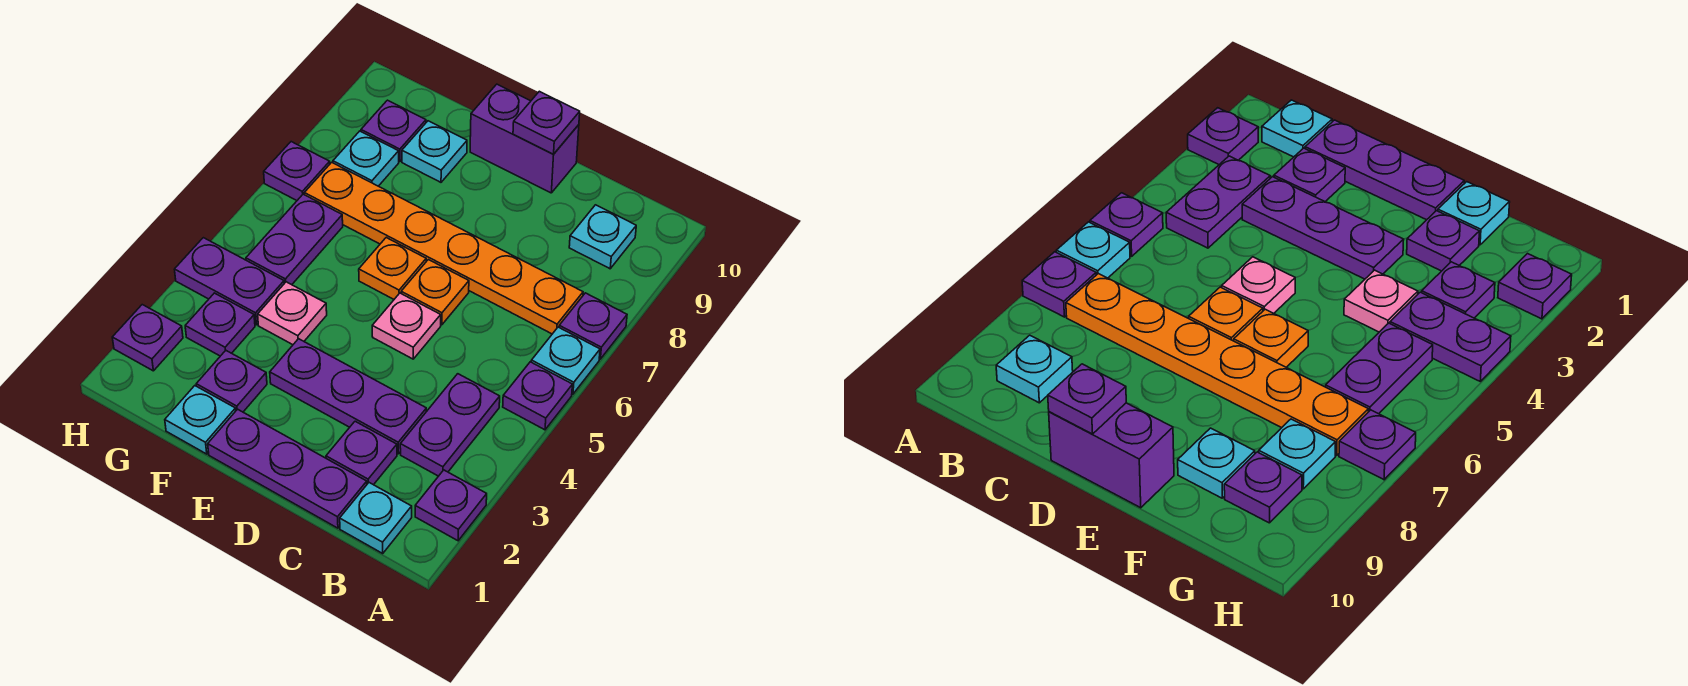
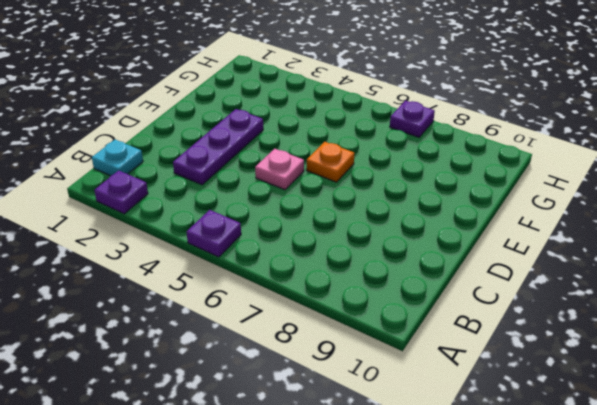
none -> cyan 1x1 plate [531,327,600,394]
none -> purple 1x1 plate [559,293,627,359]
none -> purple 1x2 plate [400,374,500,476]

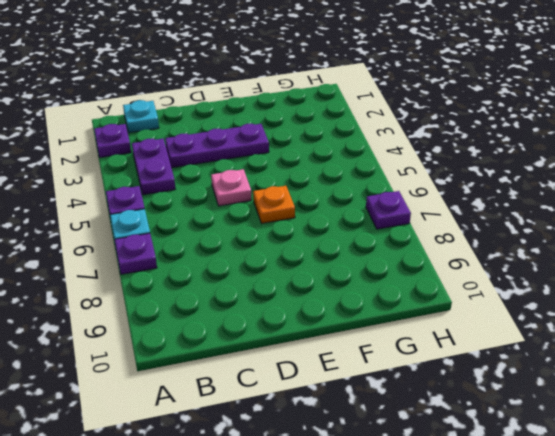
none -> orange 1x6 plate [304,162,583,334]
none -> cyan 1x1 plate [569,205,636,269]
none -> purple 1x3 plate [208,409,367,528]

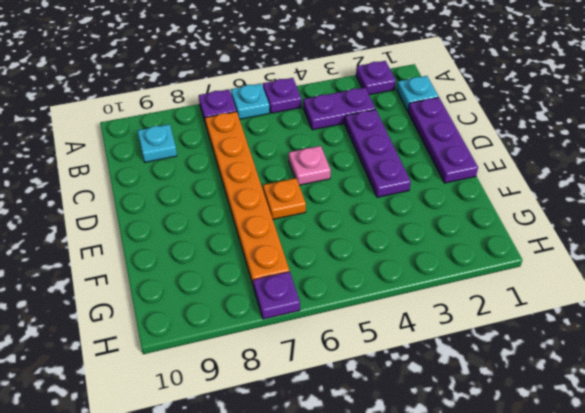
none -> purple 1x1 plate [326,421,397,485]
none -> orange 1x1 plate [401,260,469,325]
none -> purple 1x2 brick [470,84,579,193]

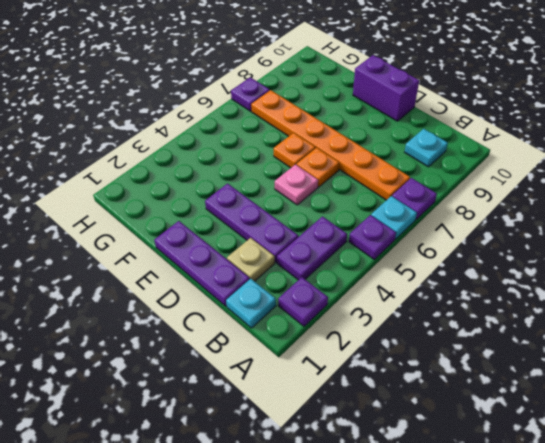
tan 1x1 plate [227,238,275,281] -> purple 1x1 plate [326,421,397,485]
none -> cyan 1x1 plate [165,386,236,454]
none -> purple 1x1 plate [196,350,267,412]
none -> pink 1x1 plate [258,282,327,345]

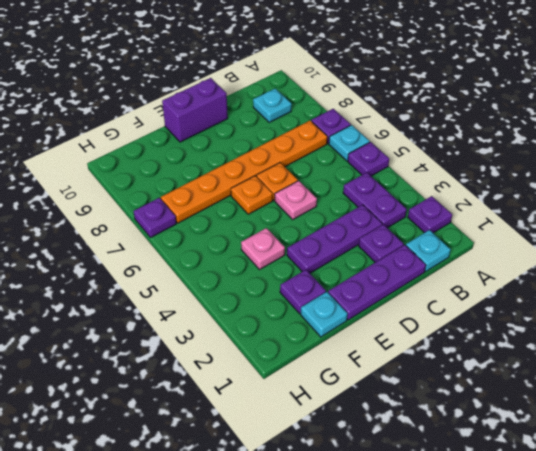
none -> cyan 1x1 plate [402,121,467,182]
none -> purple 1x1 plate [185,293,255,356]
none -> purple 1x2 plate [174,238,284,325]

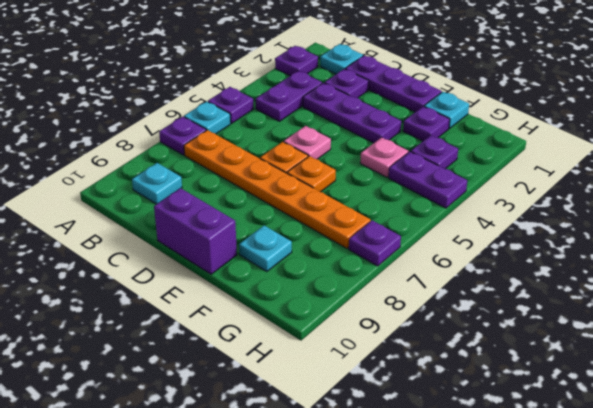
none -> purple 1x2 plate [246,194,343,285]
none -> cyan 1x1 plate [333,131,399,186]
none -> purple 1x1 plate [361,100,426,161]

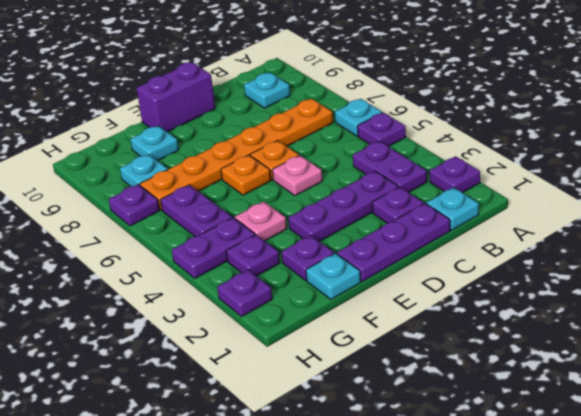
none -> purple 1x1 plate [559,293,627,359]
none -> purple 1x1 plate [361,100,426,161]
none -> purple 1x1 plate [513,91,580,154]

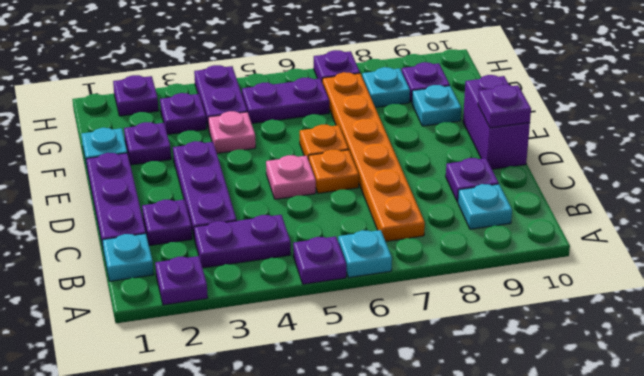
purple 1x1 plate [446,158,499,202] -> purple 1x1 plate moved to [559,293,627,359]

